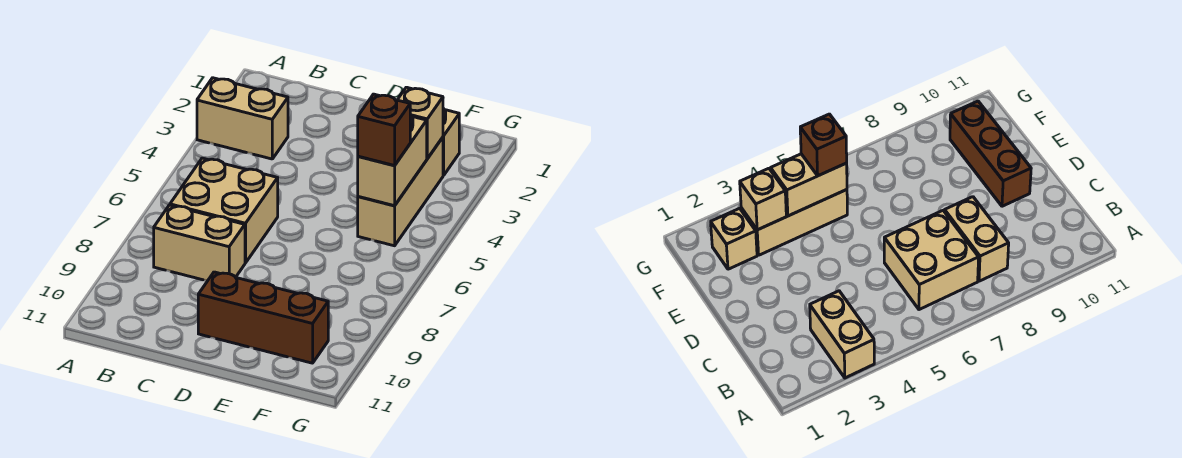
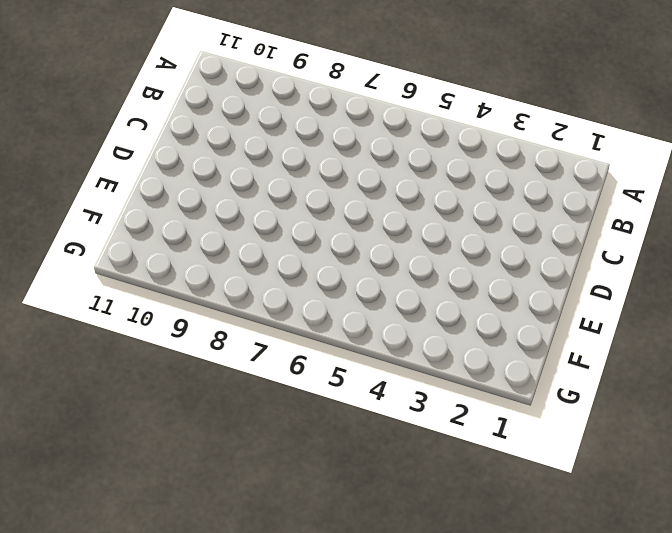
none -> tan 1x2 brick [197,78,288,159]
none -> tan 2x2 brick [170,158,278,263]

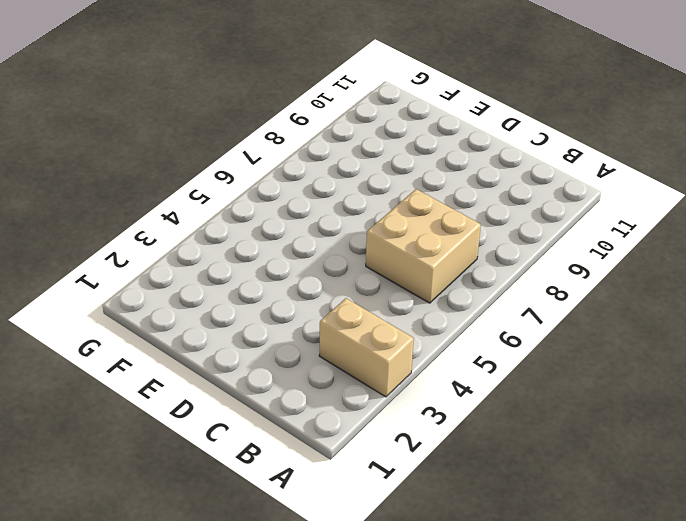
none -> tan 1x2 brick [154,205,245,281]
none -> brown 1x3 brick [198,272,328,363]

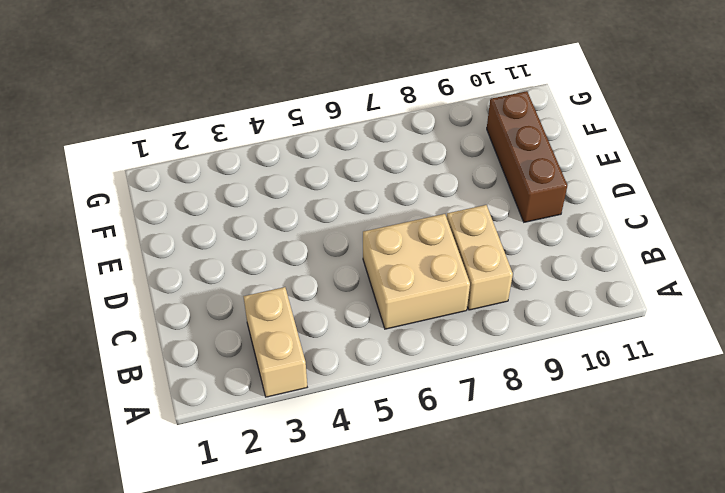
none -> tan 1x1 brick [443,108,459,175]
none -> tan 1x3 brick [358,137,443,246]

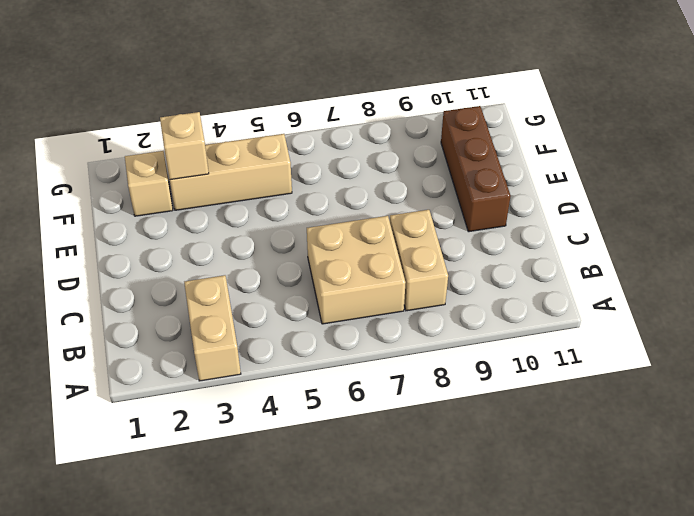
none -> tan 1x2 brick [358,115,427,206]
none -> brown 1x1 brick [358,94,410,166]

